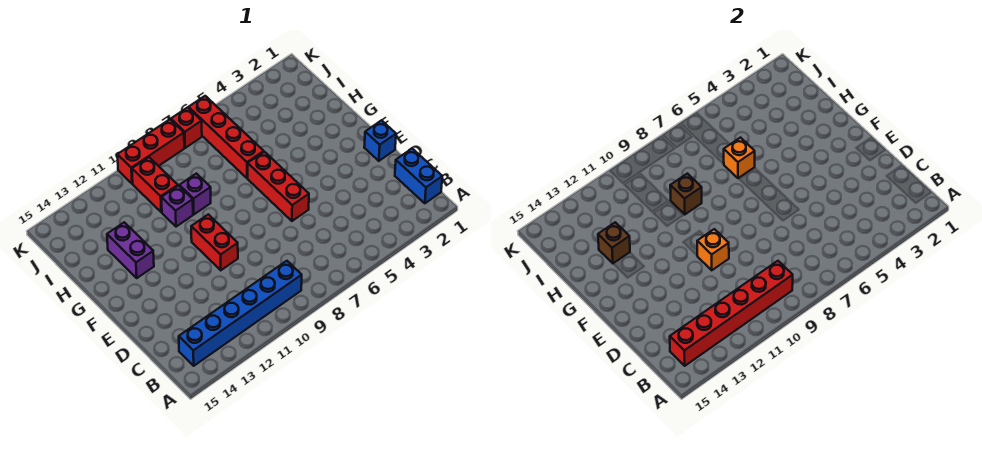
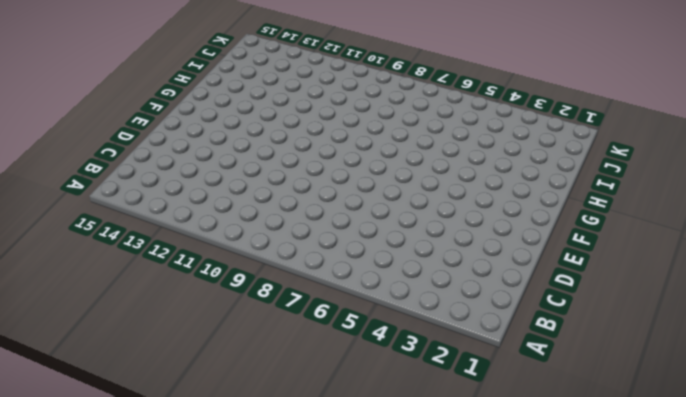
none -> blue 1x2 brick [395,149,442,203]
none -> blue 1x6 brick [179,261,302,366]
none -> blue 1x1 brick [364,120,396,161]

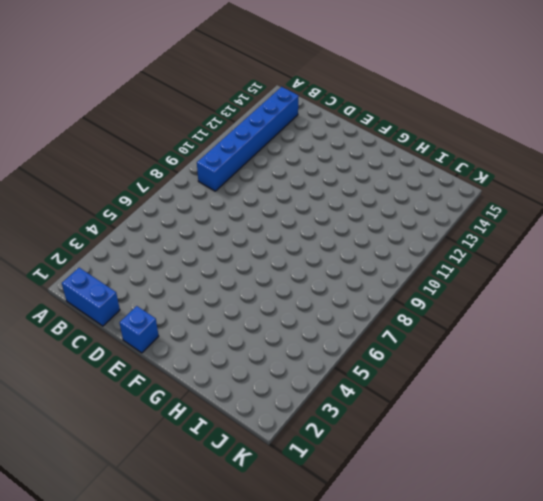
none -> red 1x3 brick [248,152,309,221]
none -> red 1x2 brick [191,214,238,270]
none -> purple 1x2 brick [107,222,154,278]

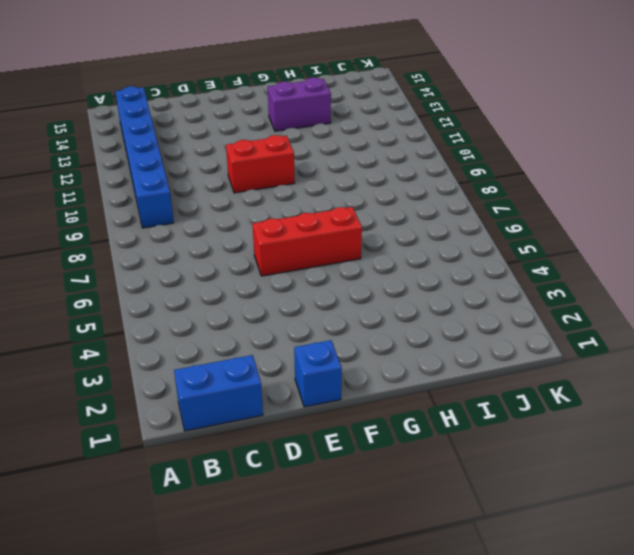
none -> red 1x4 brick [189,96,264,178]
none -> purple 1x1 brick [179,174,211,214]
none -> purple 1x1 brick [161,186,193,227]

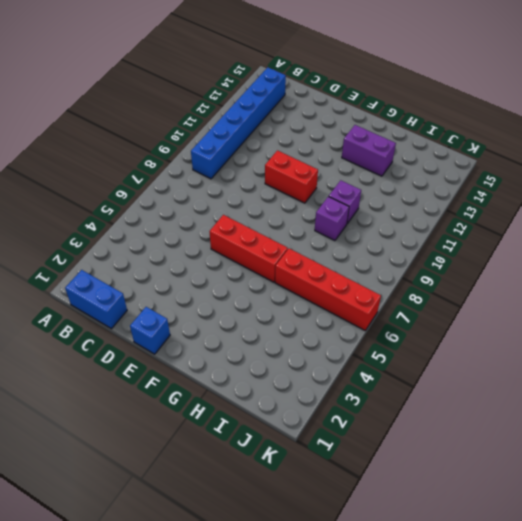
none -> red 1x2 brick [132,157,178,212]
none -> red 1x1 brick [171,107,202,148]
none -> red 1x3 brick [117,119,184,184]

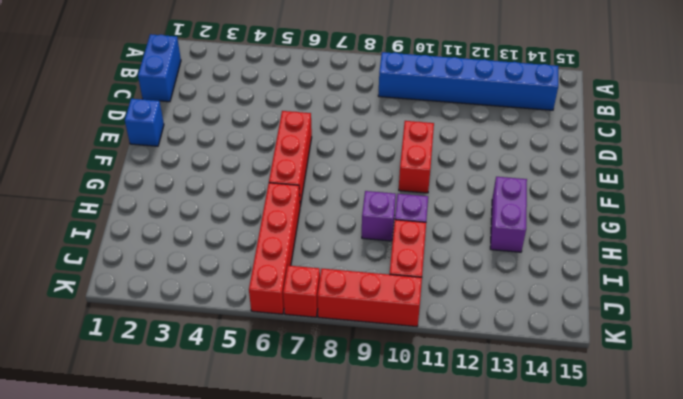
none -> red 1x6 brick [670,261,793,366]
none -> orange 1x1 brick [697,229,729,270]
none -> orange 1x1 brick [724,138,755,178]

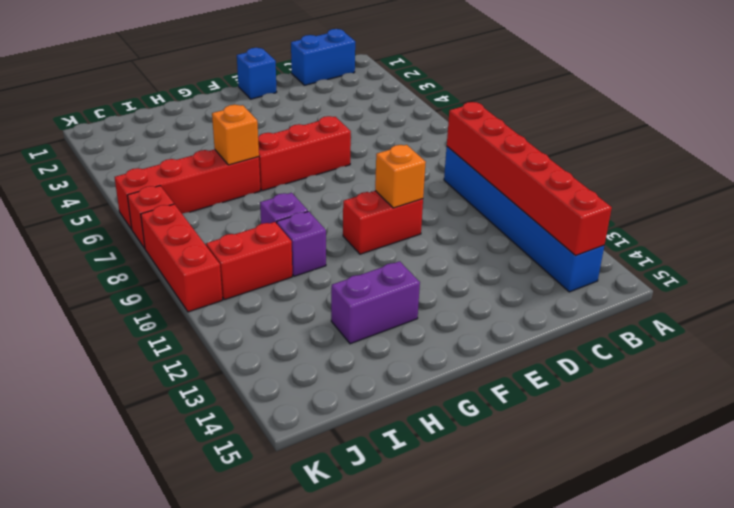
none -> brown 1x1 brick [670,174,702,214]
none -> brown 1x1 brick [598,222,630,263]

